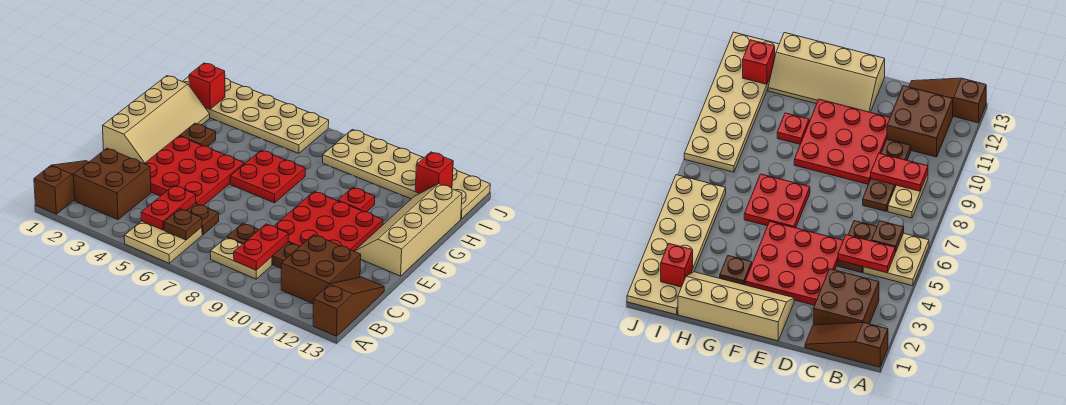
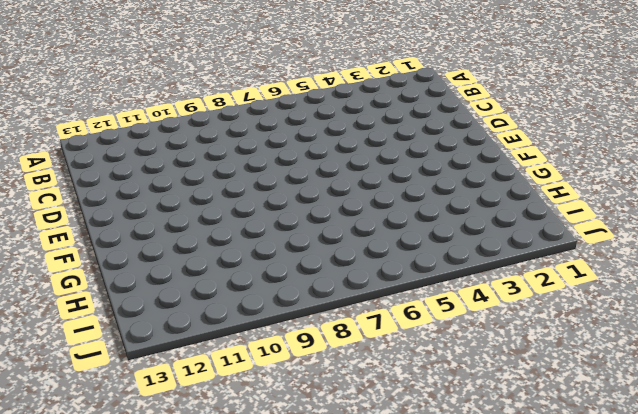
none -> brown 1x3 slope [34,161,89,214]
none -> tan 2x2 plate [124,221,202,263]
none -> brown 1x3 slope [313,277,384,336]

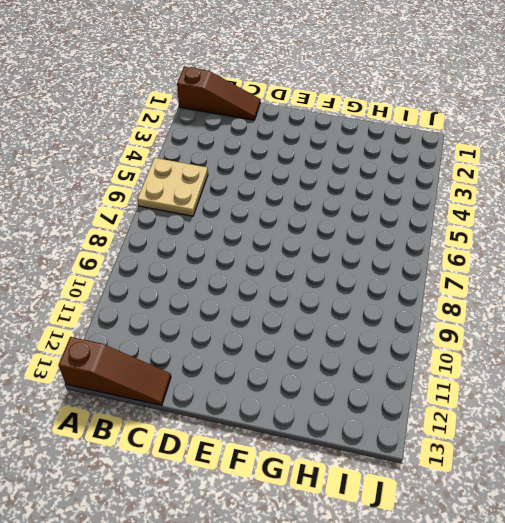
none -> brown 2x2 brick [73,148,151,220]
none -> tan 1x2 plate [210,237,272,279]
none -> brown 2x2 brick [281,235,361,304]

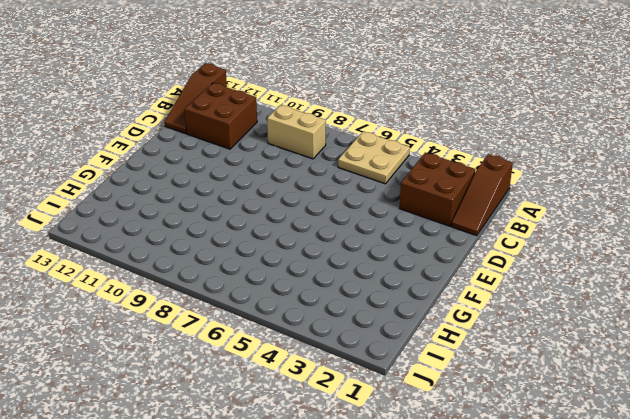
tan 1x2 brick [267,105,326,159] -> tan 1x2 plate [210,237,272,279]
none -> brown 1x2 plate [187,203,219,235]
none -> brown 1x3 plate [227,223,300,268]
none -> red 3x3 plate [144,136,244,206]

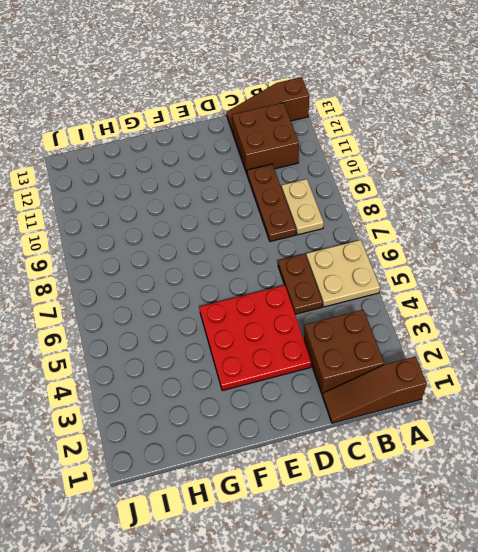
none -> red 3x3 plate [275,192,383,251]
none -> tan 2x4 slope [103,76,210,163]
none -> tan 2x4 slope [354,184,462,276]

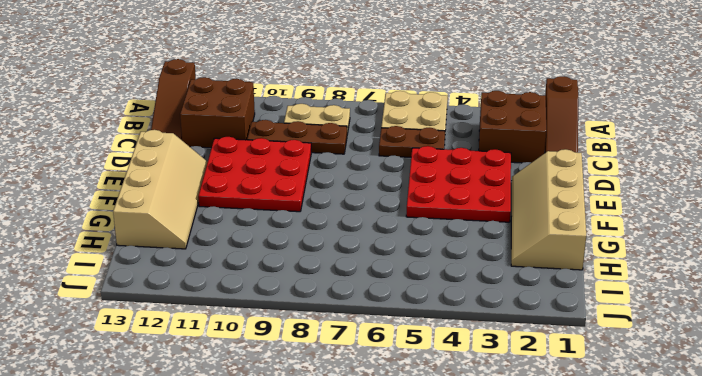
none -> red 2x2 plate [230,150,305,203]
none -> brown 1x1 plate [180,123,216,147]
none -> red 1x1 plate [338,187,375,212]

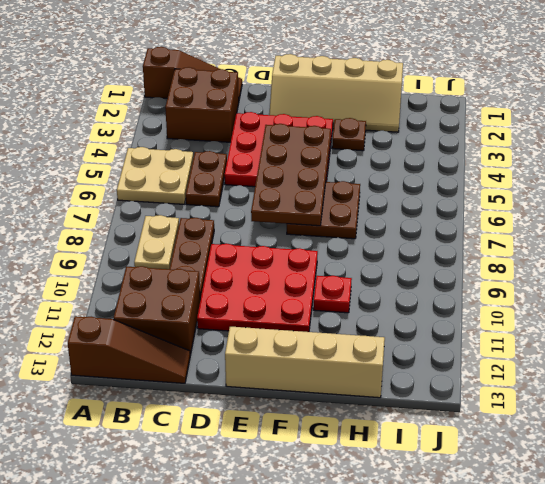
brown 2x4 plate [251,124,331,226] -> none
brown 2x2 plate [287,181,360,239] -> red 2x2 plate [230,150,305,203]
none -> tan 2x6 plate [182,77,329,153]
none -> tan 2x6 plate [323,129,490,219]
none -> red 1x2 plate [141,185,196,230]

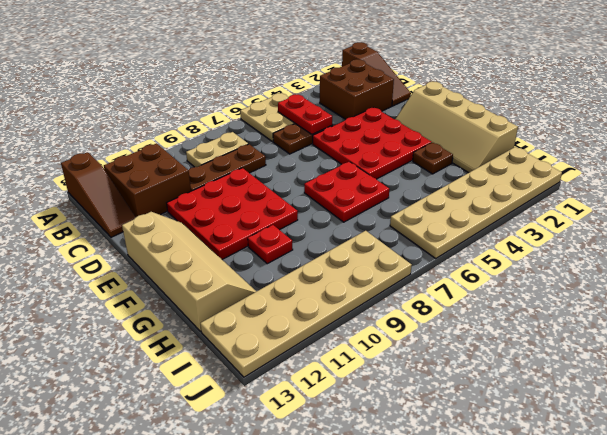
none -> brown 1x1 plate [164,209,202,240]
none -> red 1x2 plate [234,224,288,270]
none -> red 1x1 brick [189,63,225,109]

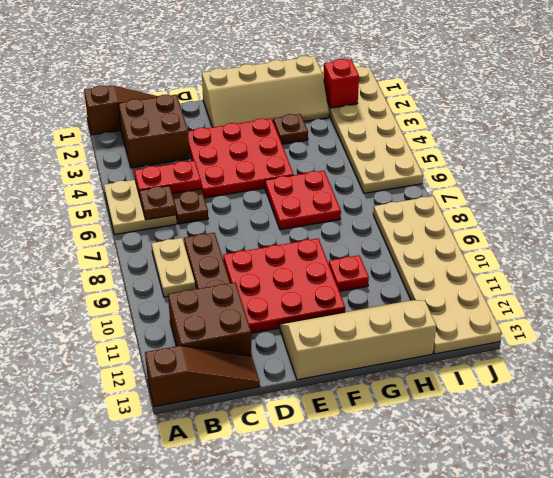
none -> red 1x2 plate [234,224,288,270]
none -> red 1x1 brick [415,152,453,193]

